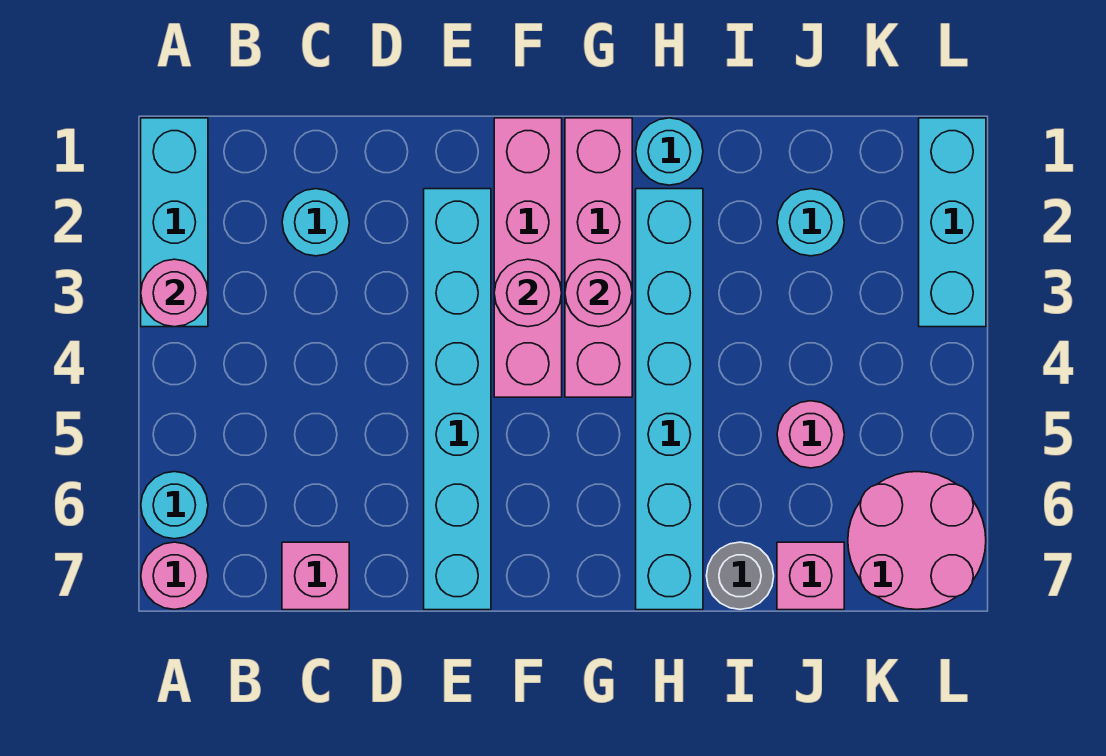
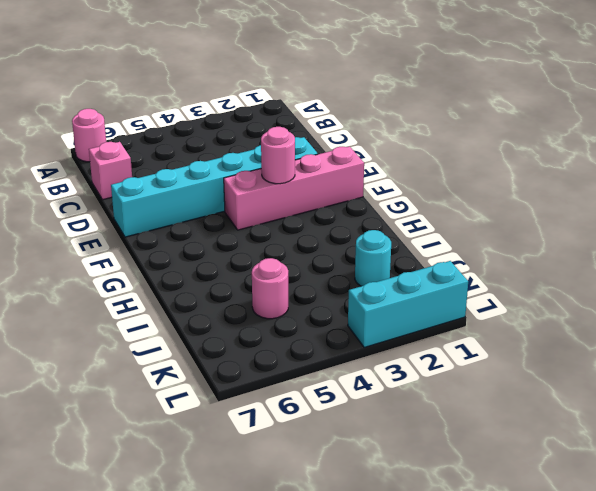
none -> cyan 1x3 brick [141,118,208,327]
none -> cyan 1x1 round brick [141,472,208,539]
none -> cyan 1x1 round brick [282,189,349,256]

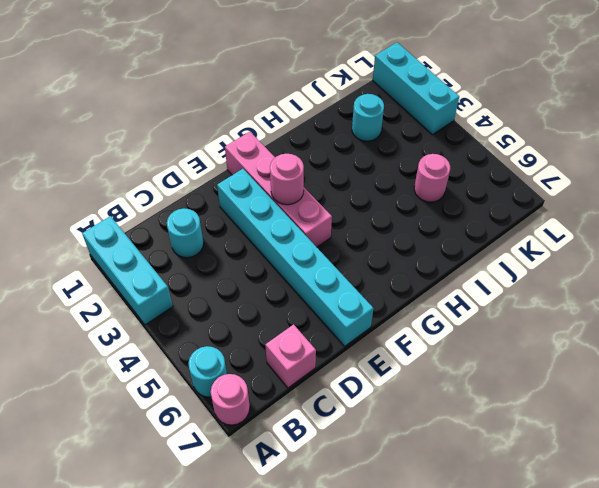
none -> pink 1x4 brick [565,118,632,397]
none -> cyan 1x1 round brick [636,118,703,185]
none -> cyan 1x6 brick [636,189,703,610]

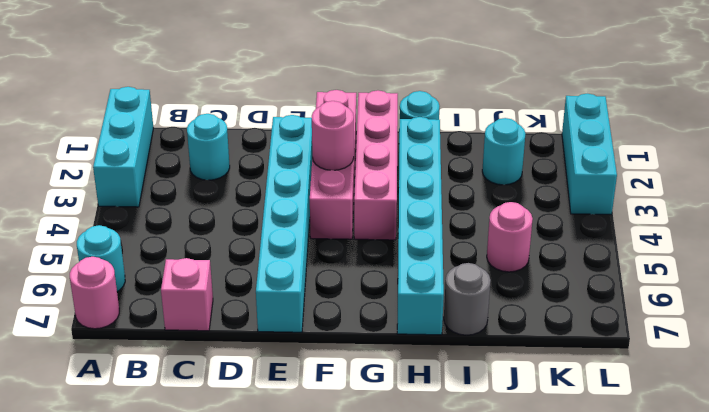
none -> pink 1x1 brick [777,542,844,610]
none -> pink 2x2 round brick [848,472,986,610]
none -> pink 1x1 round brick [141,259,208,327]

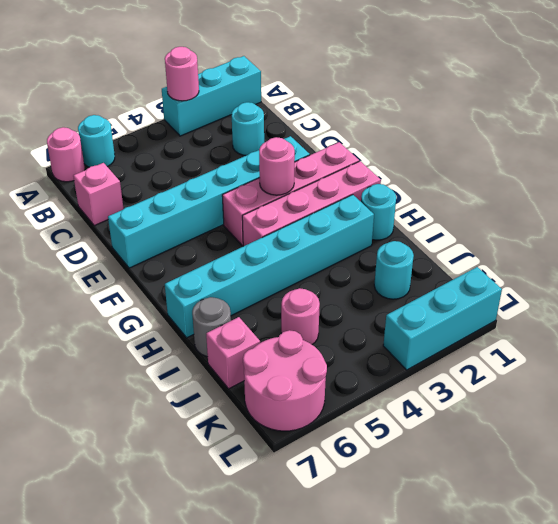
none -> pink 1x1 round brick [565,259,632,327]

